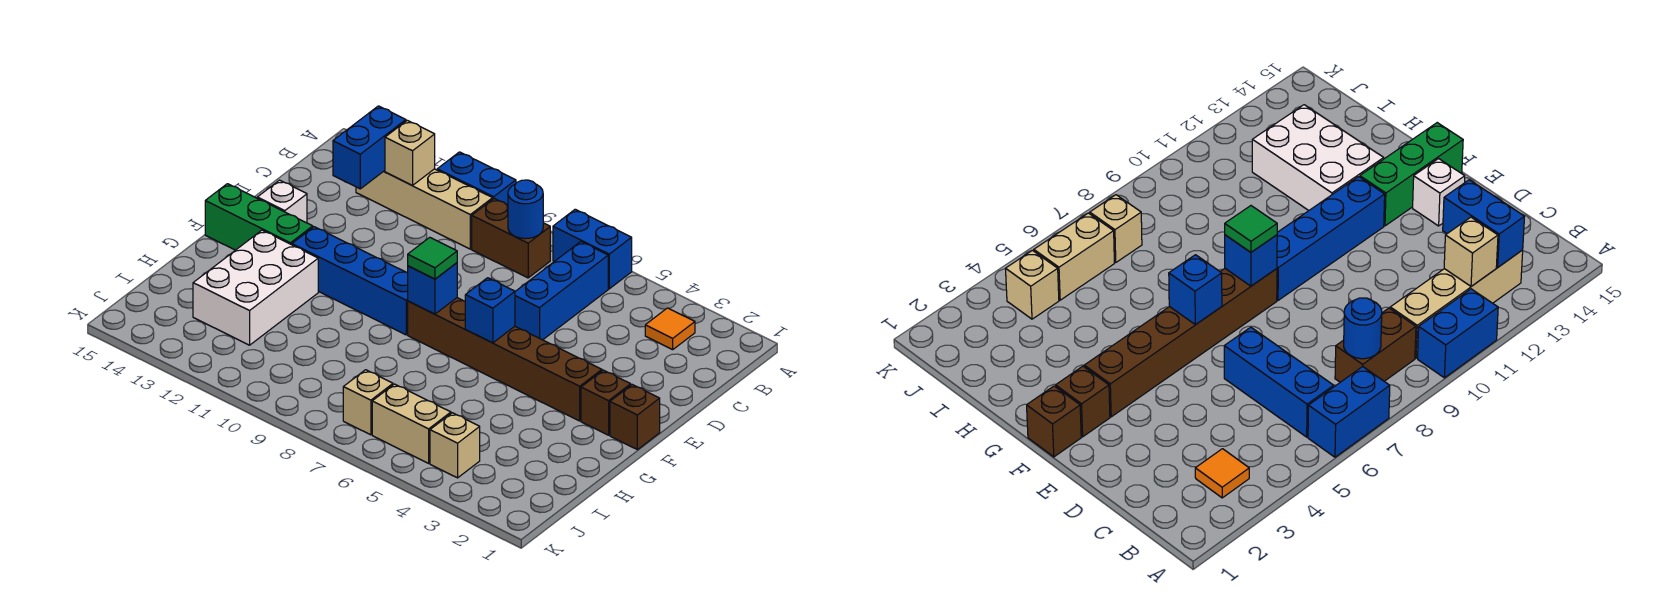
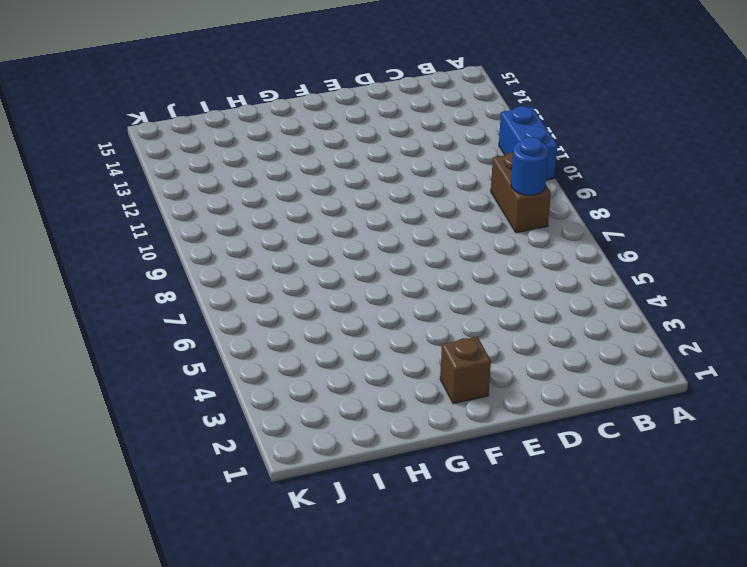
none -> blue 1x2 brick [553,209,632,289]
none -> orange 1x1 tile [645,308,695,350]
none -> blue 1x3 brick [515,242,608,340]

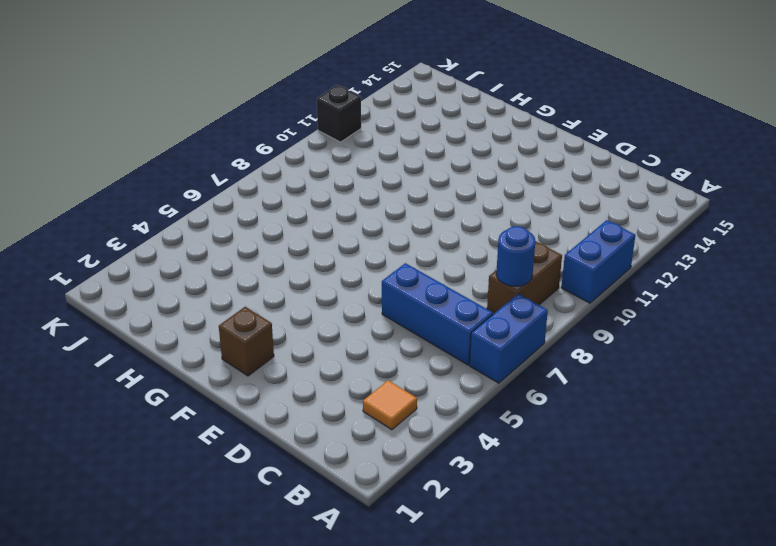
black 1x1 brick [317,85,361,142] -> none
none -> tan 1x4 brick [356,169,493,249]
none -> white 1x1 brick [257,180,307,223]
none -> brown 1x1 brick [610,385,660,450]

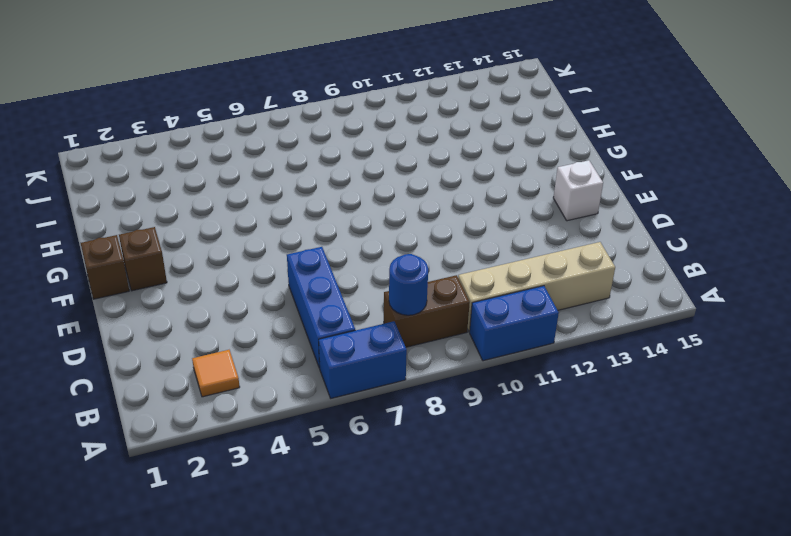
none -> brown 1x6 brick [408,298,602,421]
none -> blue 1x4 brick [292,227,408,335]
none -> green 1x3 brick [205,184,313,250]

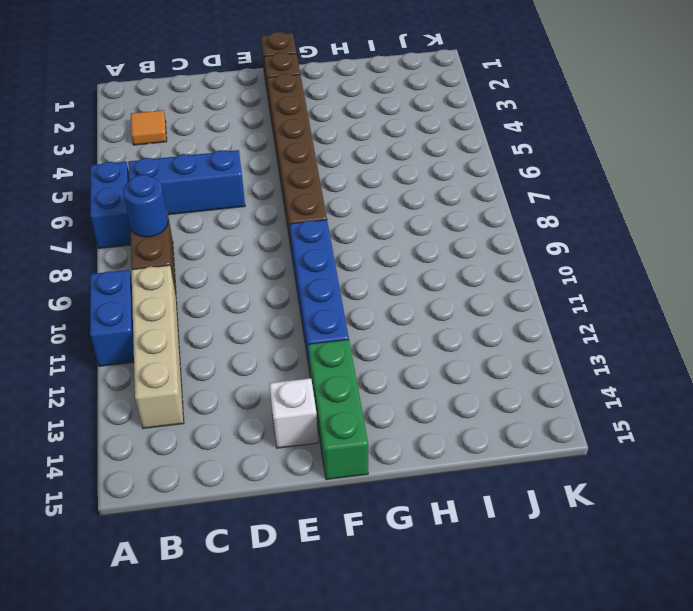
none -> white 2x3 brick [193,230,318,345]
none -> tan 1x1 brick [430,413,480,478]
none -> tan 1x2 brick [372,384,451,463]

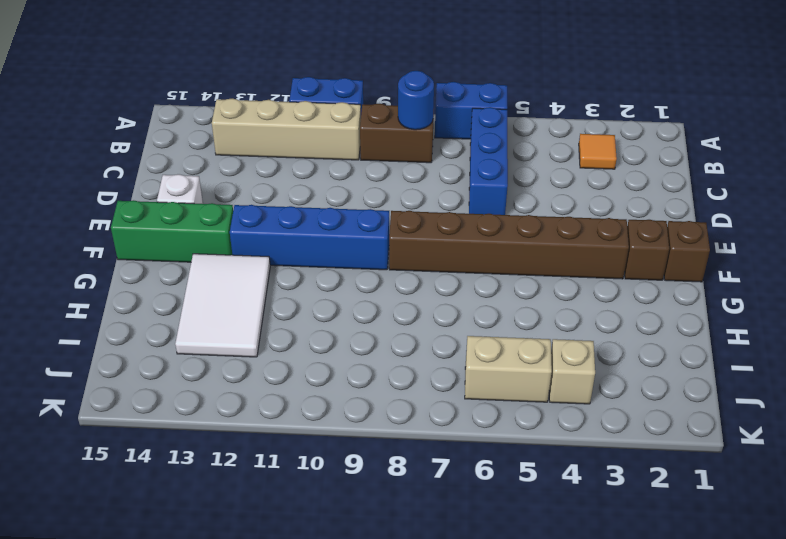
white 2x3 tile [175,254,270,357] -> white 2x3 brick [193,230,318,345]
none -> tan 1x1 brick [343,370,393,435]
none -> tan 1x1 brick [385,120,435,185]
none -> blue 1x2 brick [333,106,406,189]

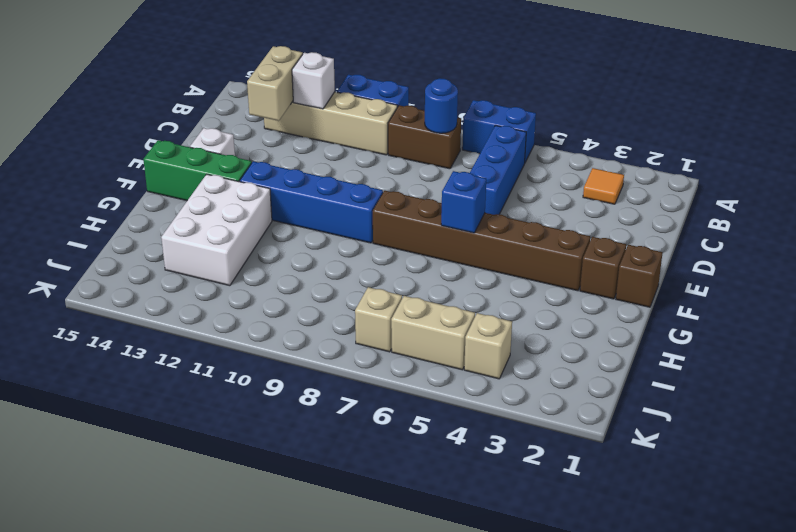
white 1x1 brick [292,52,335,109] -> tan 1x1 brick [385,120,435,185]
tan 1x2 brick [247,46,303,121] -> blue 1x2 brick [333,106,406,189]
none -> blue 1x1 brick [408,263,457,314]
none -> green 1x1 tile [408,237,457,279]

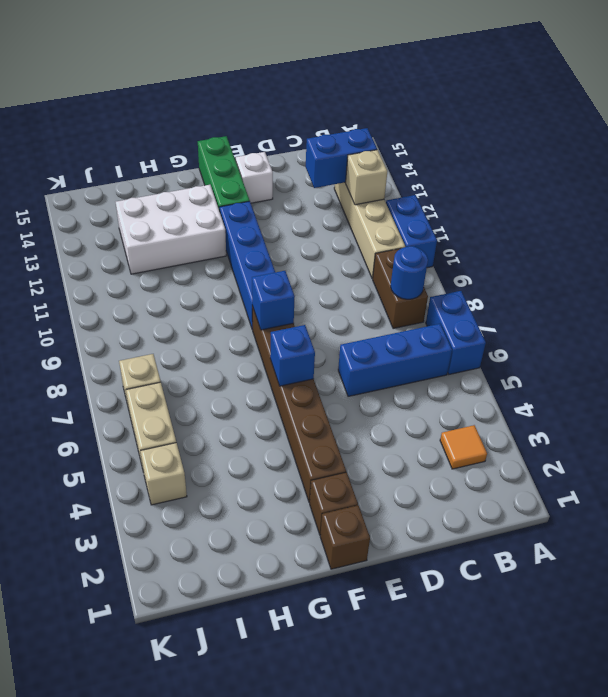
none -> green 1x1 tile [408,237,457,279]

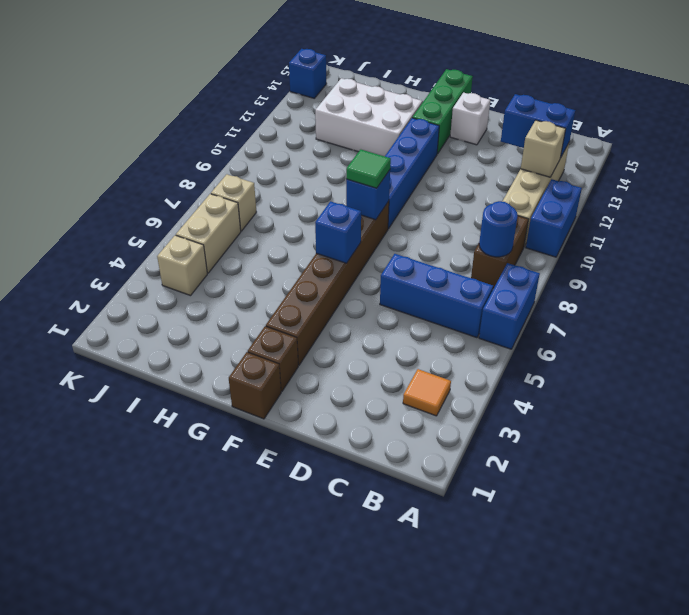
blue 1x1 brick [289,49,327,98] -> none

